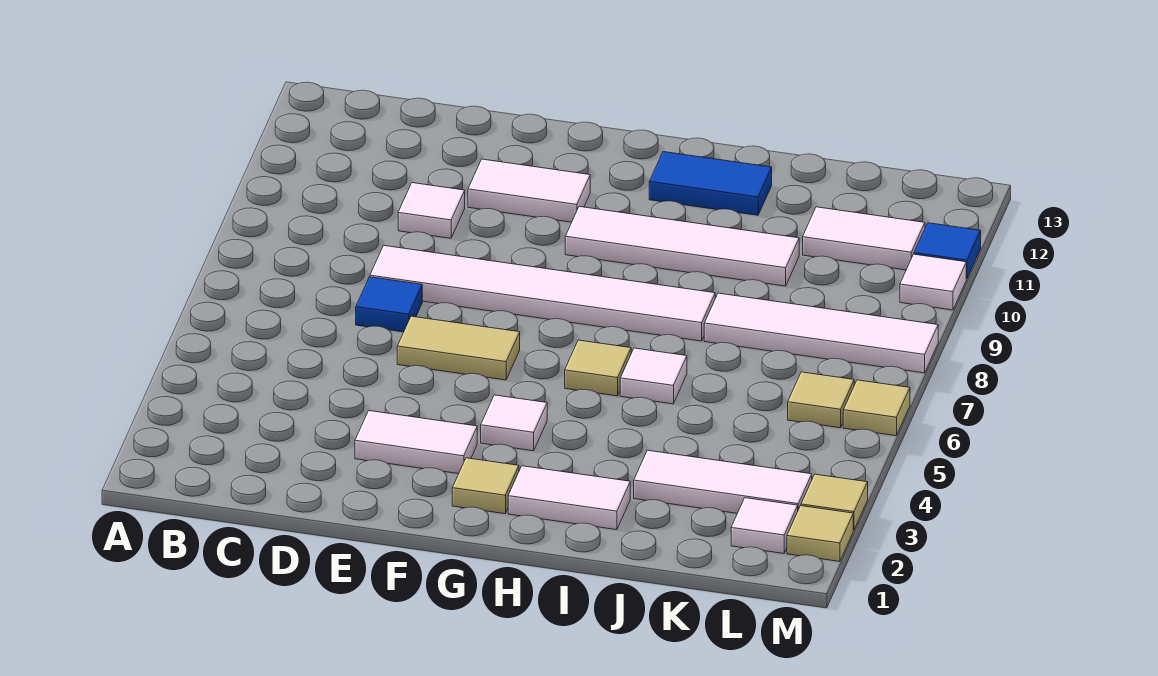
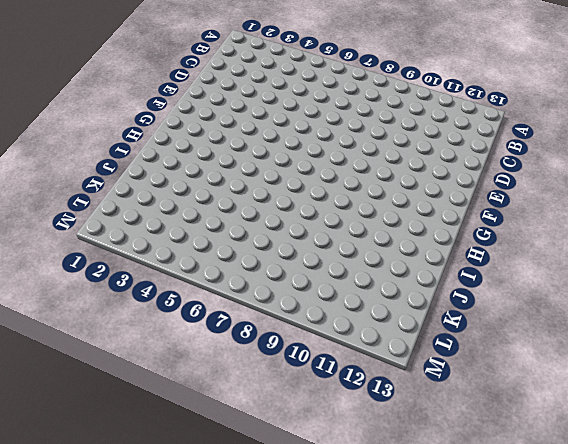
none -> blue 1x1 tile [356,277,422,332]
none -> white 1x6 tile [370,246,715,341]
none -> white 1x1 tile [398,183,465,238]

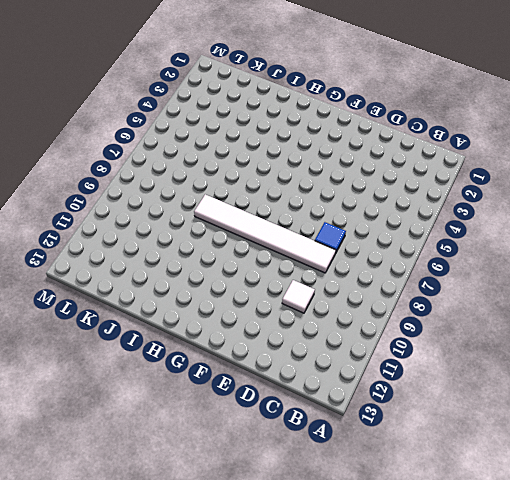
none -> white 1x2 tile [355,411,477,474]
none -> tan 1x2 tile [397,316,520,380]
none -> white 1x2 tile [468,159,590,222]

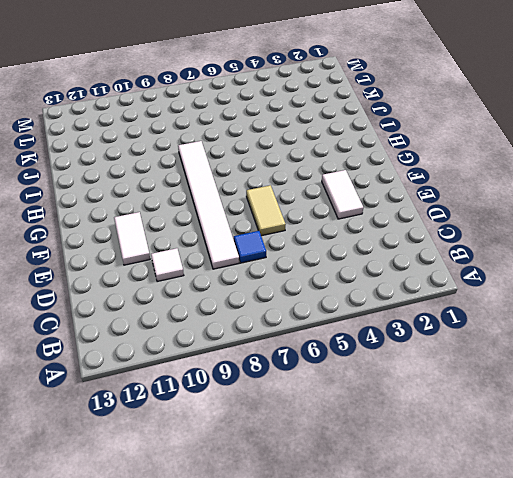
none -> tan 1x1 tile [452,458,519,514]
none -> white 1x1 tile [481,395,547,451]
none -> white 1x4 tile [565,207,799,286]

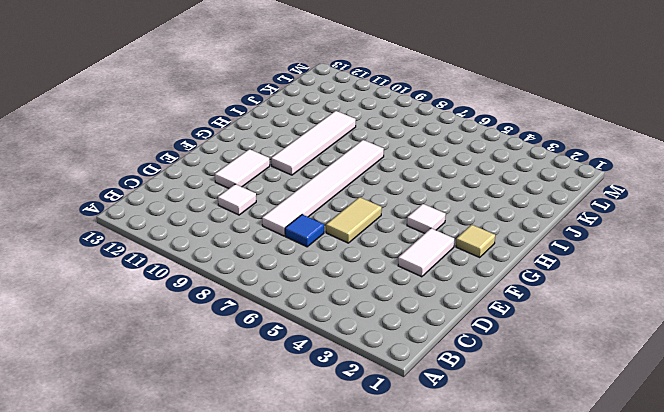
none -> white 1x2 tile [508,466,630,530]
none -> tan 1x1 tile [565,340,631,396]
none -> blue 1x2 tile [649,152,772,215]

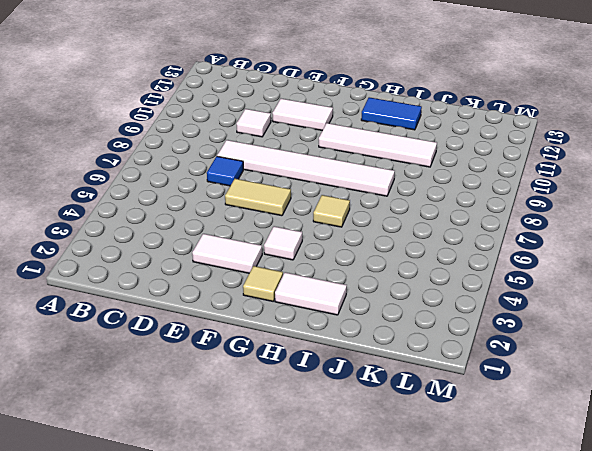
none -> white 1x1 tile [620,348,687,404]
none -> white 1x3 tile [634,450,812,513]
none -> white 1x4 tile [704,293,938,373]

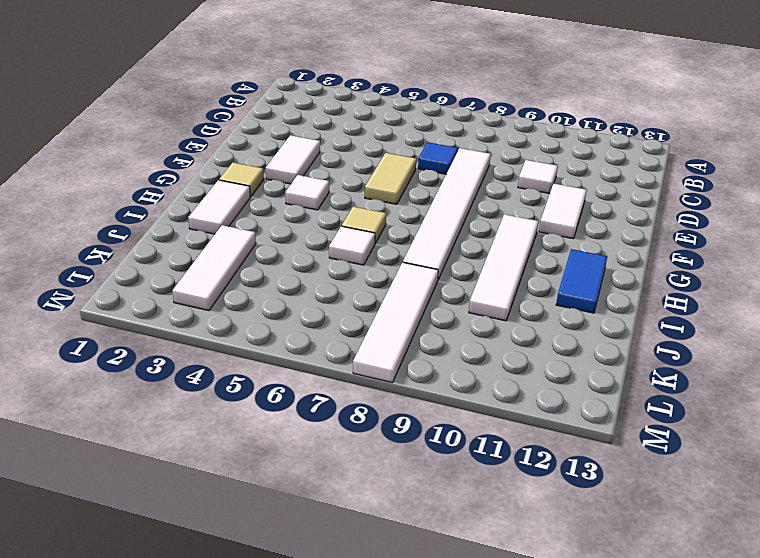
none -> white 1x2 tile [803,207,925,270]
none -> white 1x1 tile [731,498,798,553]
none -> tan 1x1 tile [788,372,854,428]

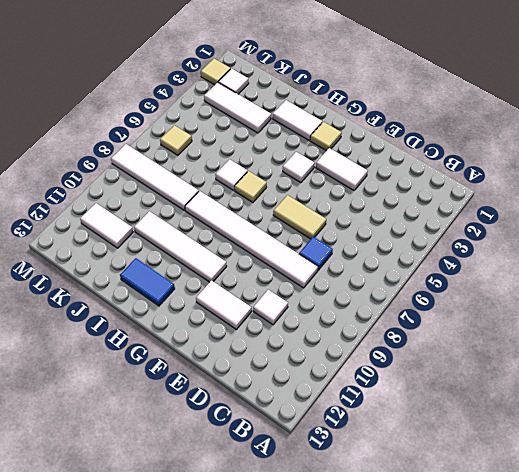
none -> tan 1x1 tile [801,474,868,530]
none -> tan 1x1 tile [843,380,910,436]
none -> white 1x1 tile [900,254,966,310]

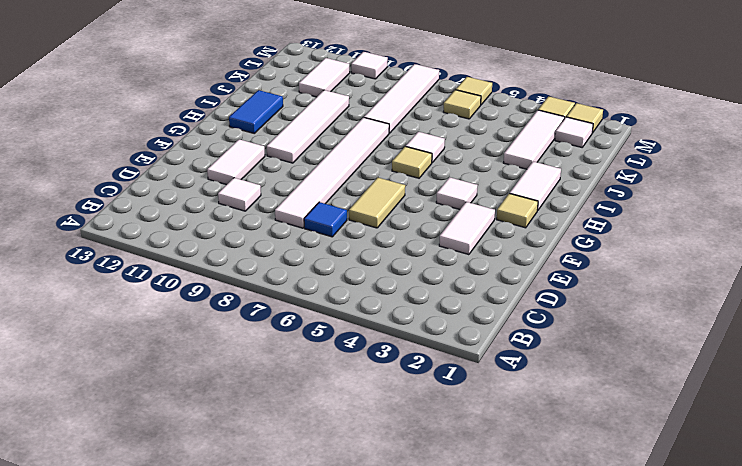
none -> blue 1x1 tile [914,223,981,279]

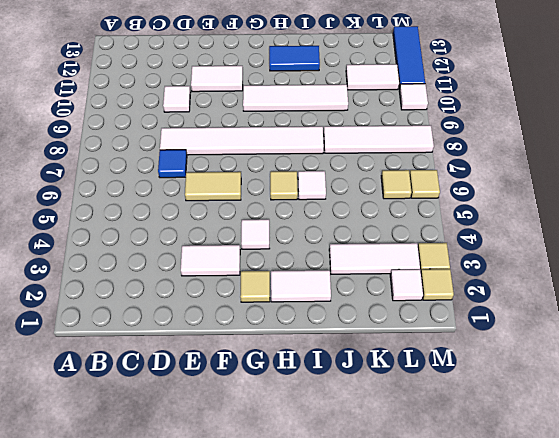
blue 1x3 tile [393,26,425,89] -> blue 1x1 tile [914,223,981,279]

